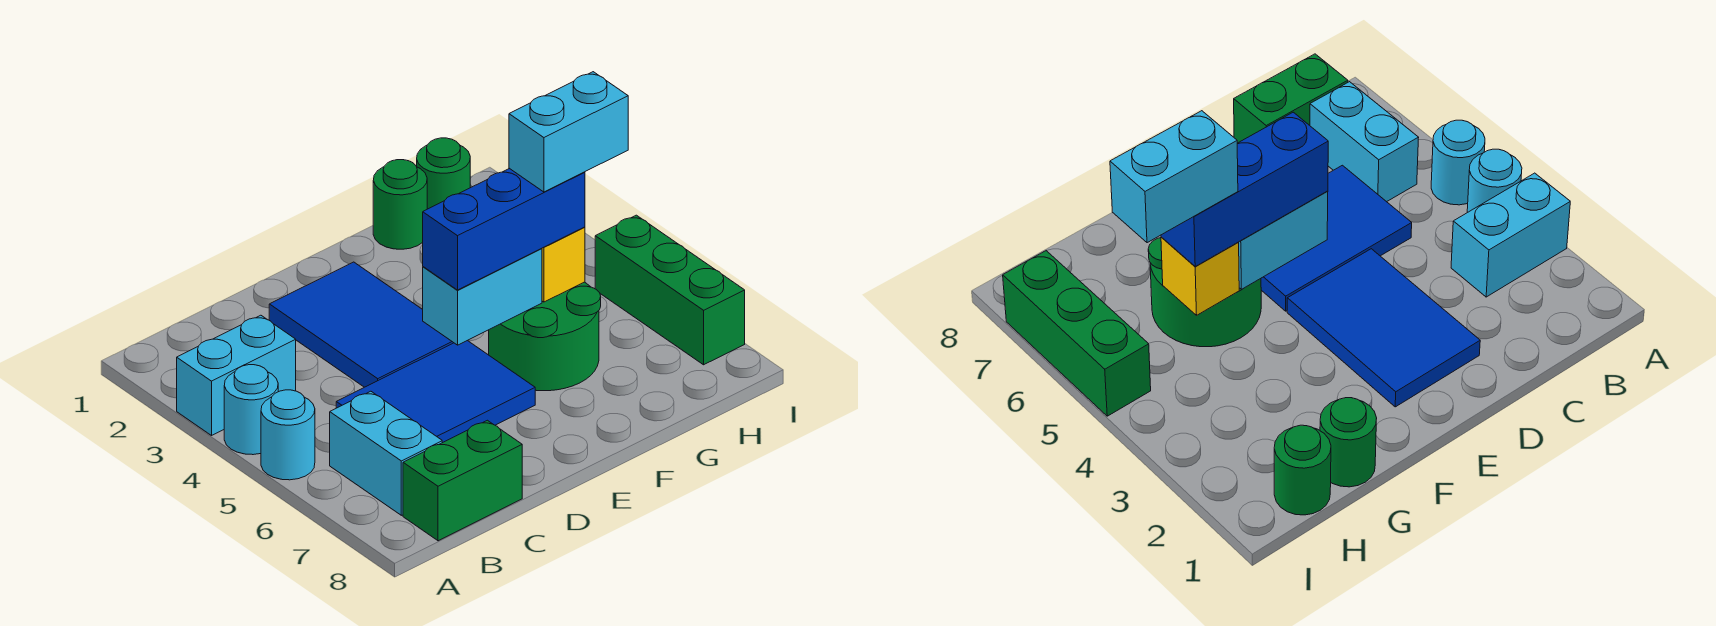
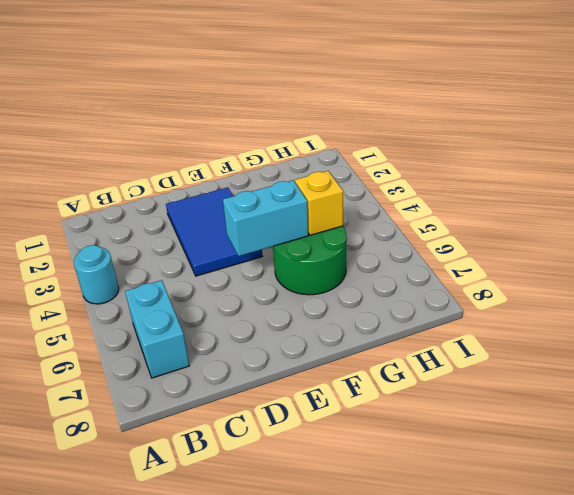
none -> cyan 1x2 brick [177,315,296,435]
none -> cyan 1x1 round brick [261,390,315,480]
none -> green 1x2 brick [403,420,522,541]

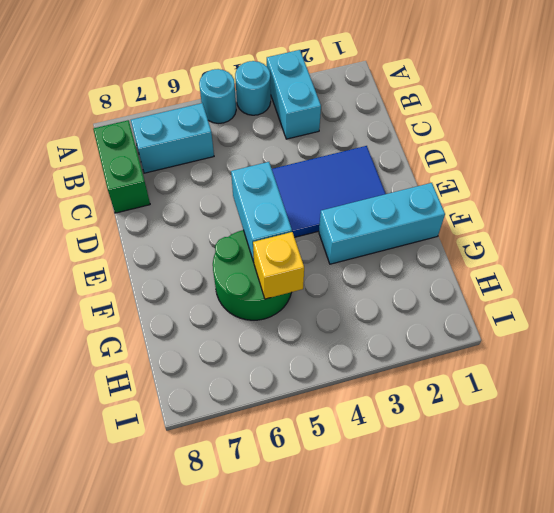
cyan 1x3 brick [319,183,445,264] -> none
none -> blue 2x3 tile [336,341,535,443]
none -> green 1x1 round brick [373,160,427,249]
none -> green 1x1 round brick [417,138,470,209]

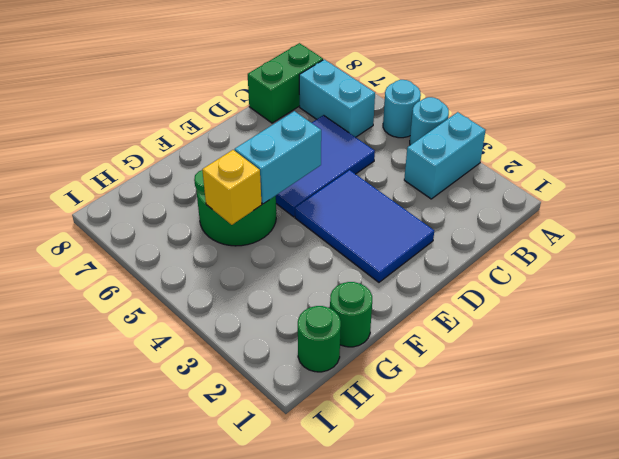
none -> green 1x3 brick [595,215,745,365]
none -> blue 1x3 brick [423,168,585,290]
none -> cyan 1x2 brick [509,72,628,192]

